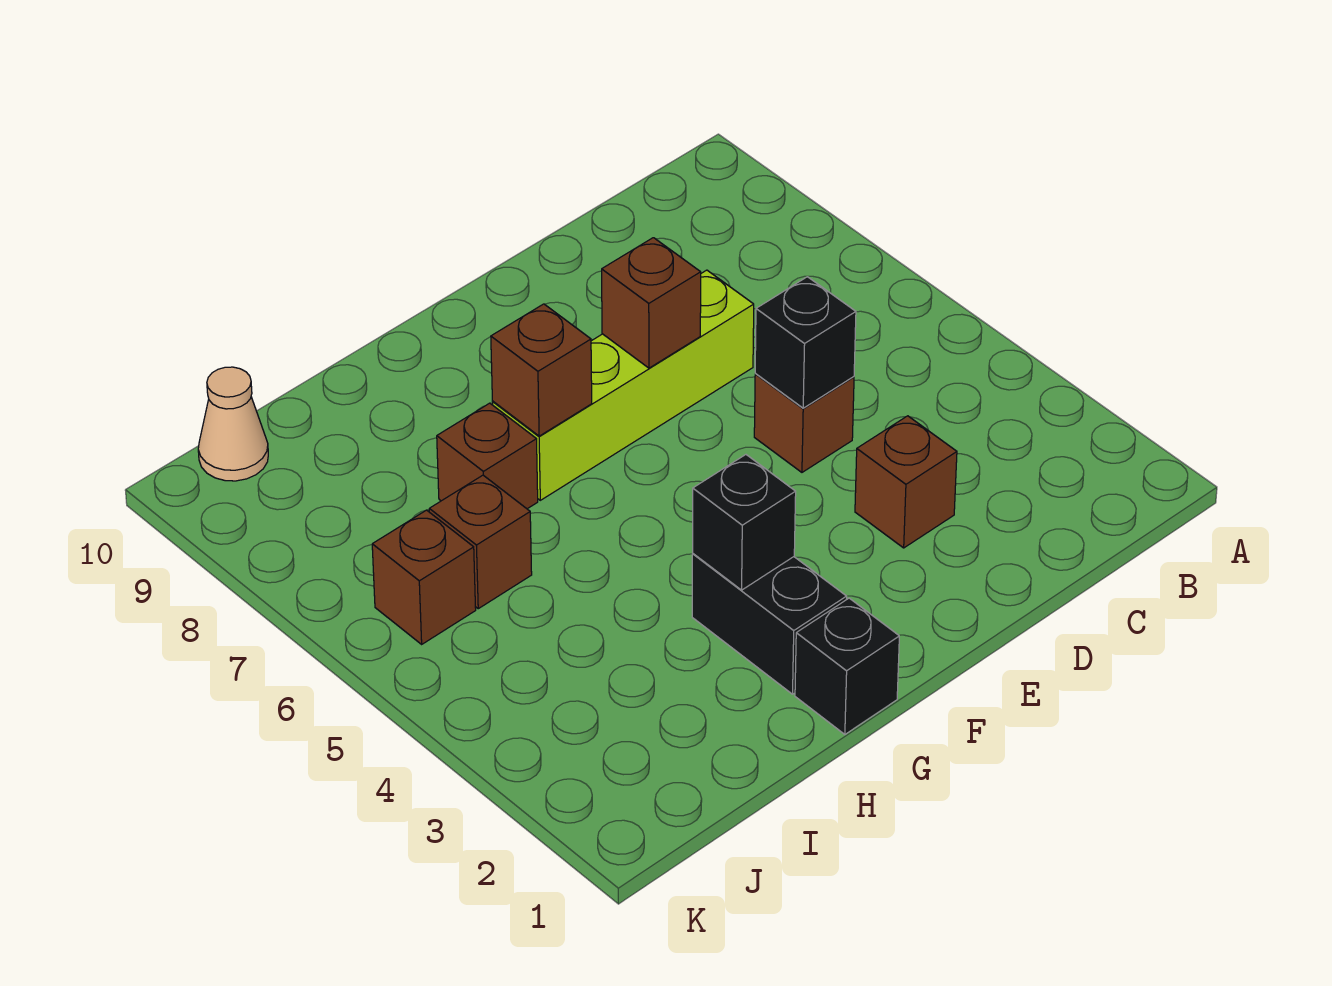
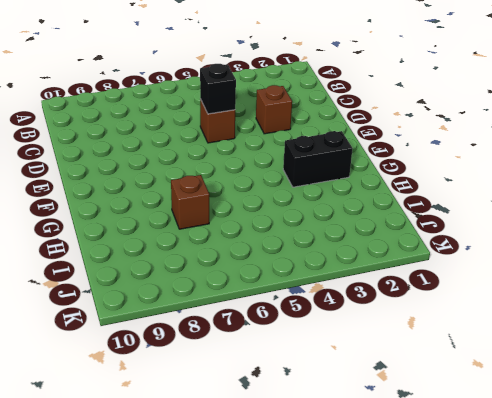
none -> lime 1x4 brick [492,270,754,500]
none -> black 1x1 brick [795,598,899,734]
none -> brown 1x1 brick [429,475,532,609]

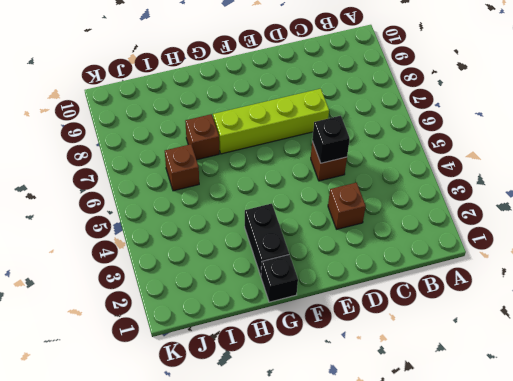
none -> brown 1x1 brick [372,510,476,644]
none -> tan 1x1 cone [198,367,268,481]
none -> brown 1x1 brick [602,238,701,368]

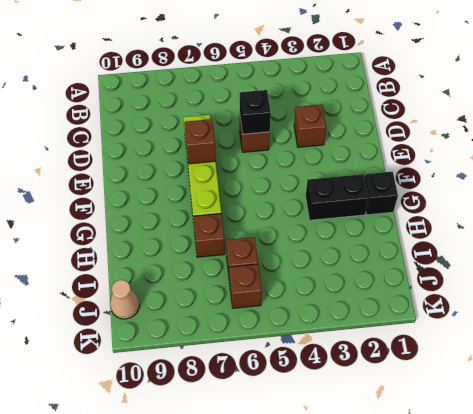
none -> black 1x1 brick [693,455,796,590]
none -> brown 1x1 brick [491,304,592,436]

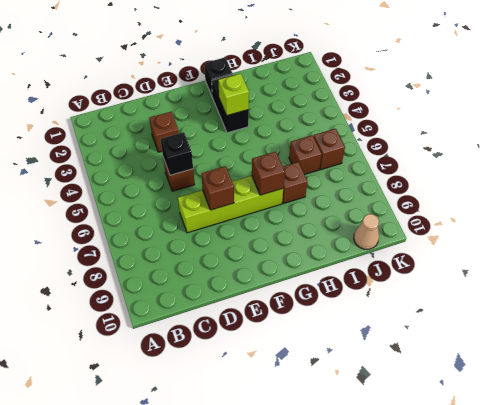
lime 1x1 brick [218,74,249,116] -> black 1x1 brick [693,455,796,590]

